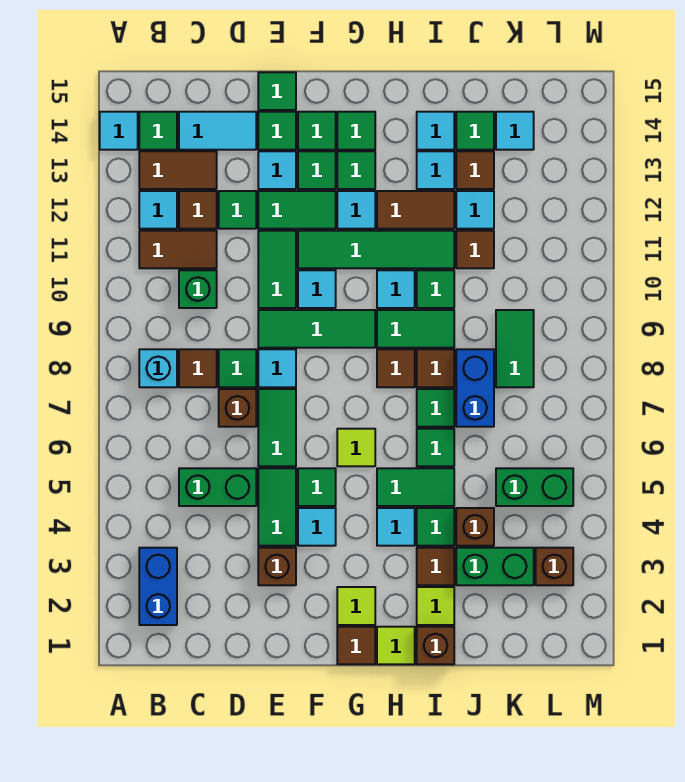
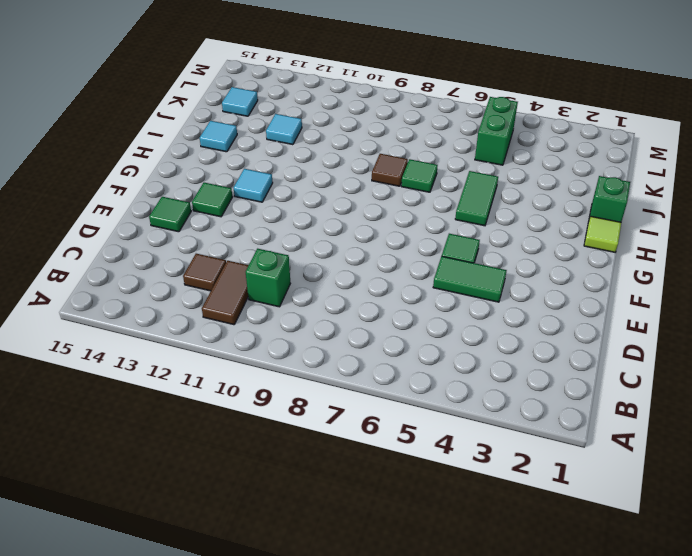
green 1x1 brick [589,176,630,222] -> brown 1x1 brick [417,627,454,664]
none -> cyan 1x1 tile [100,112,138,150]
none -> blue 1x2 brick [139,548,177,625]
none -> cyan 1x1 brick [139,349,177,387]
none -> cyan 1x1 tile [139,191,177,229]

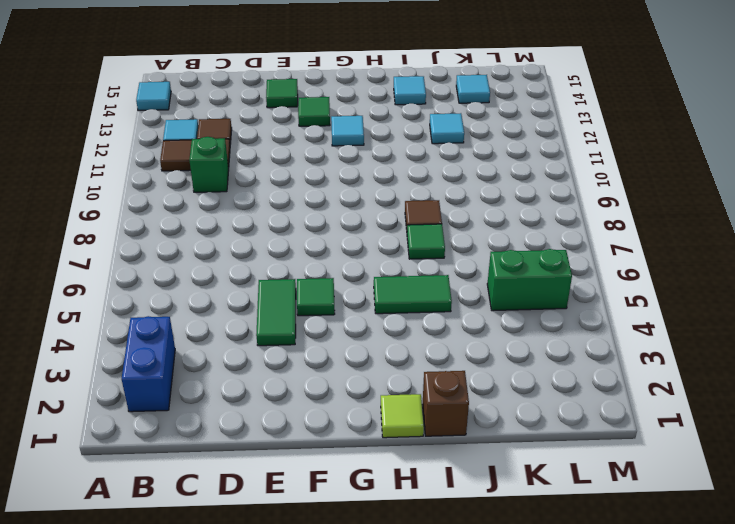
none -> cyan 1x1 brick [139,349,177,387]
none -> brown 1x2 tile [139,151,217,189]
none -> green 1x1 tile [139,112,177,150]
none -> green 1x2 brick [179,468,256,506]

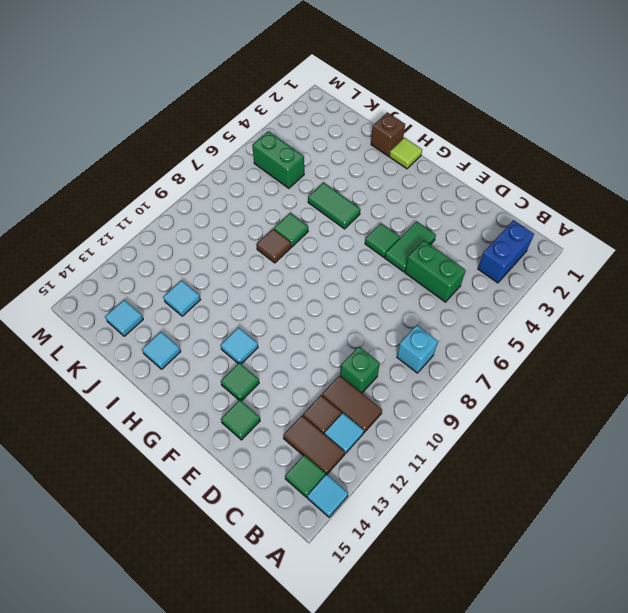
none -> brown 1x1 tile [179,349,217,387]
none -> cyan 1x2 tile [179,112,256,150]
none -> brown 1x1 brick [219,389,256,427]
none -> green 1x1 tile [219,349,256,387]

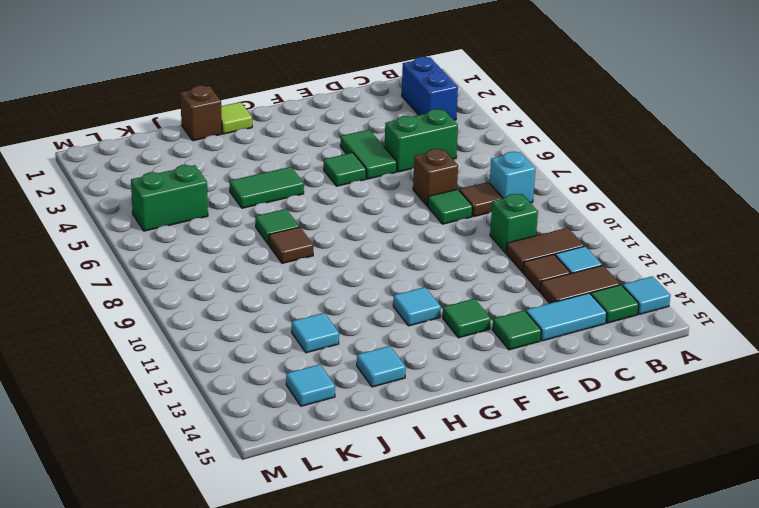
none -> green 1x1 tile [219,191,256,229]
none -> brown 1x1 brick [258,548,296,585]
none -> green 1x2 tile [258,389,296,466]
none -> cyan 1x1 tile [258,349,296,387]

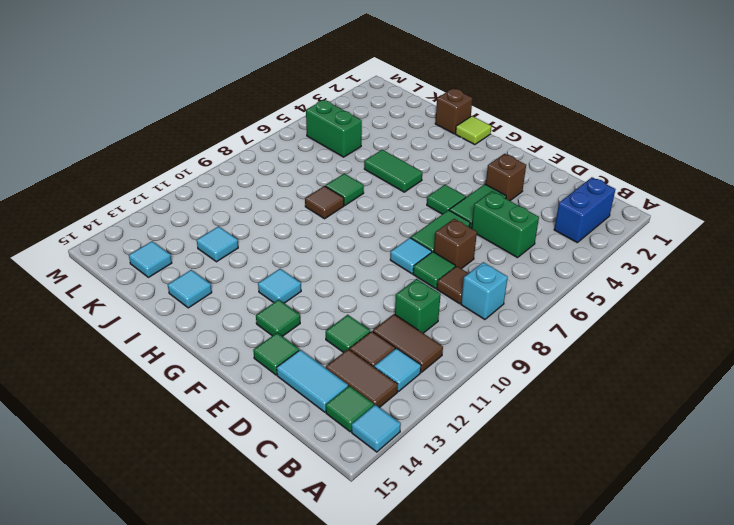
none -> green 1x3 tile [258,310,375,348]
none -> green 1x2 tile [258,231,296,308]
none -> green 1x2 tile [258,191,336,229]
none -> cyan 1x1 tile [258,151,296,189]

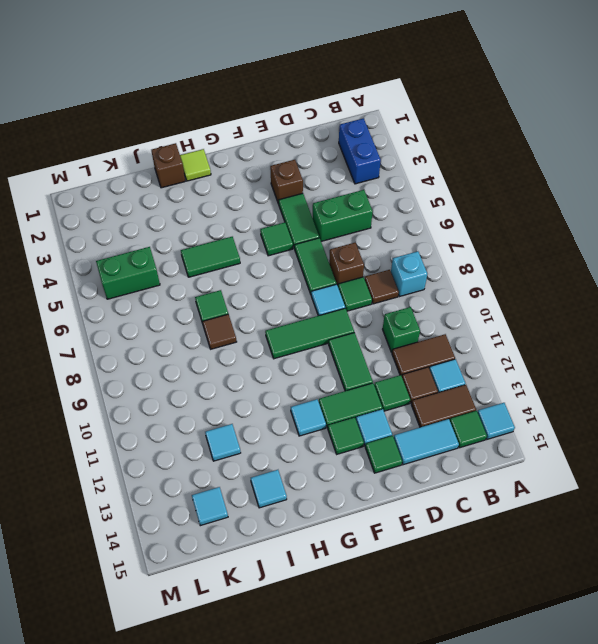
none -> green 1x1 tile [258,72,296,110]
none -> cyan 1x1 tile [298,508,336,546]
none -> cyan 1x1 tile [298,270,336,308]
none -> green 1x4 tile [298,231,454,268]

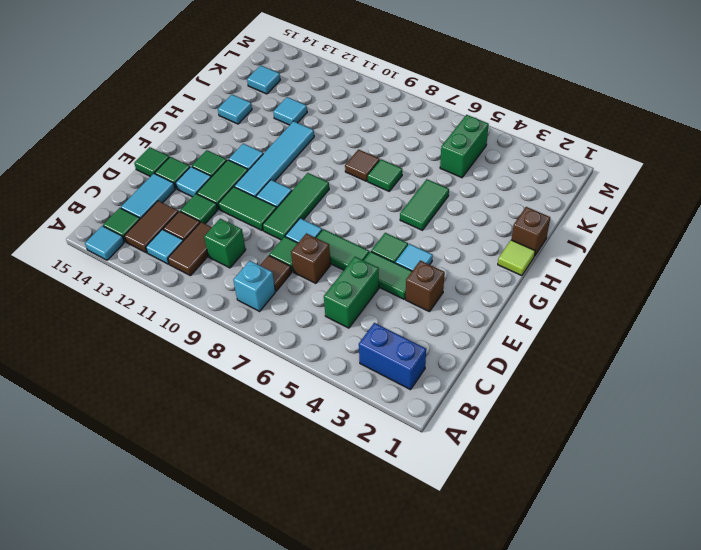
cyan 1x4 tile [234,121,314,197] -> green 1x4 tile [298,231,454,268]
none -> green 1x1 tile [298,112,336,150]
none -> brown 1x1 tile [337,627,375,664]
none -> lime 1x1 tile [337,587,375,625]
none -> lime 1x1 tile [337,429,375,466]

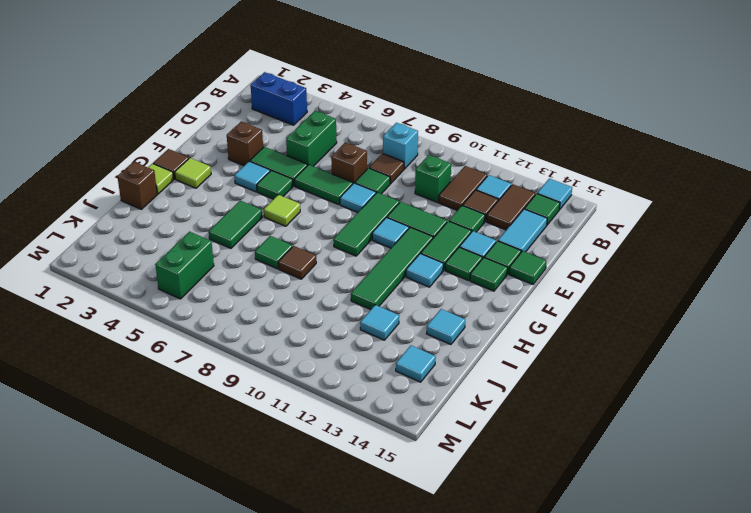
none -> green 1x1 tile [337,151,375,189]
none -> green 1x1 tile [337,112,375,150]
none -> cyan 1x1 tile [377,508,415,546]
none -> brown 1x1 tile [377,349,415,387]

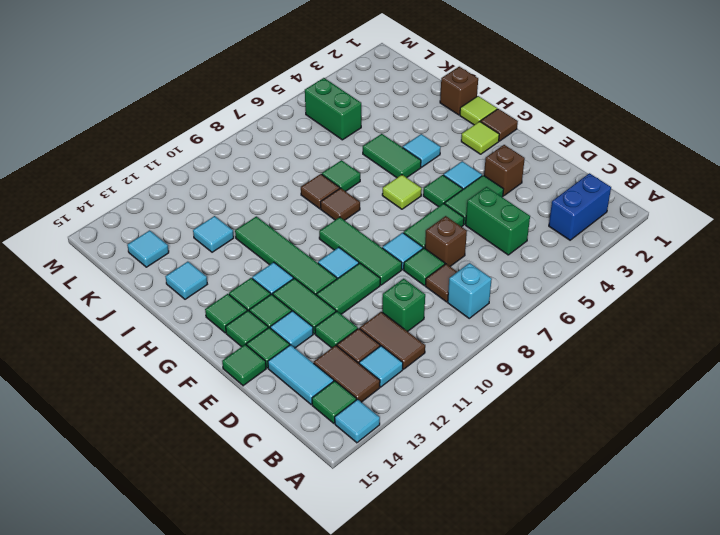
none -> green 1x2 tile [377,310,454,348]
none -> cyan 1x1 tile [377,270,415,308]
none -> brown 1x2 tile [377,191,454,229]
none -> lime 1x1 tile [417,587,454,625]

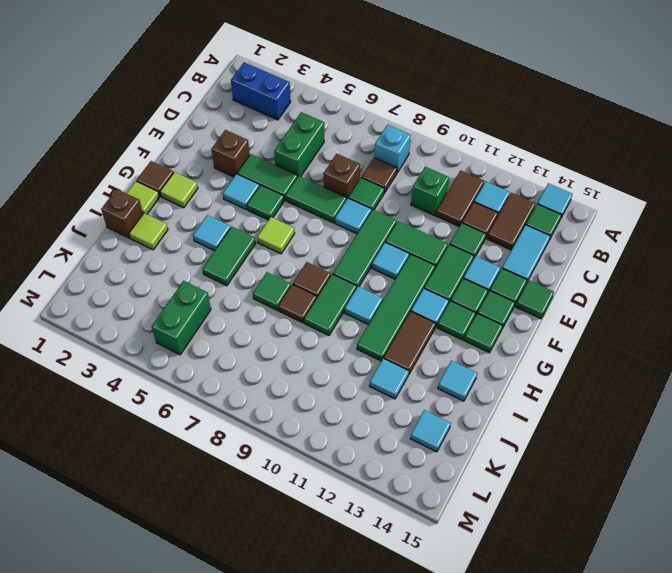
none -> brown 1x1 tile [417,548,454,585]
none -> green 1x1 tile [417,508,454,546]
none -> green 1x1 tile [417,429,454,466]
none -> green 1x1 tile [417,270,454,308]

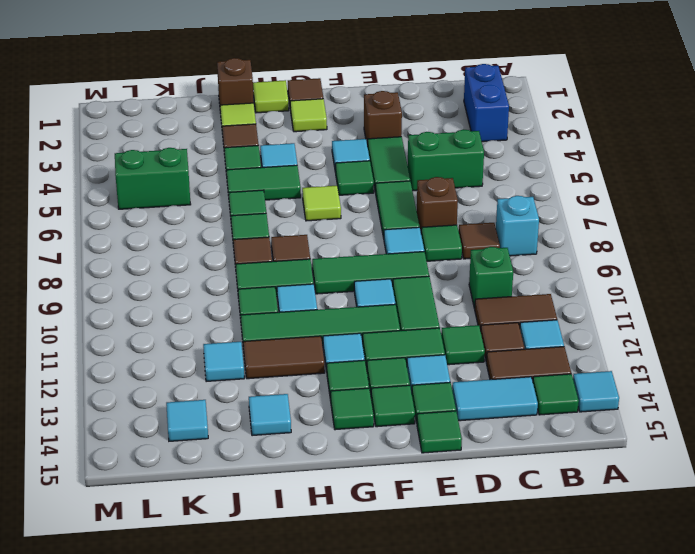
none -> cyan 1x1 tile [417,151,454,189]
none -> green 1x2 brick [456,548,534,585]
none -> brown 1x1 brick [456,508,494,546]
none -> blue 1x2 brick [456,349,494,427]

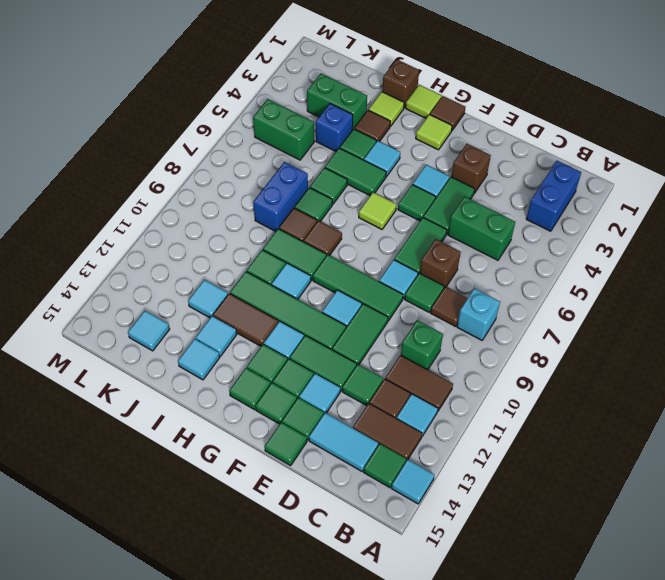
blue 1x1 brick [316,104,353,151] -> brown 1x1 brick [456,508,494,546]
none -> brown 1x1 tile [456,231,494,268]
none -> brown 1x1 tile [456,151,494,189]
none -> green 1x1 tile [456,112,494,150]
none -> green 1x2 tile [496,310,534,387]

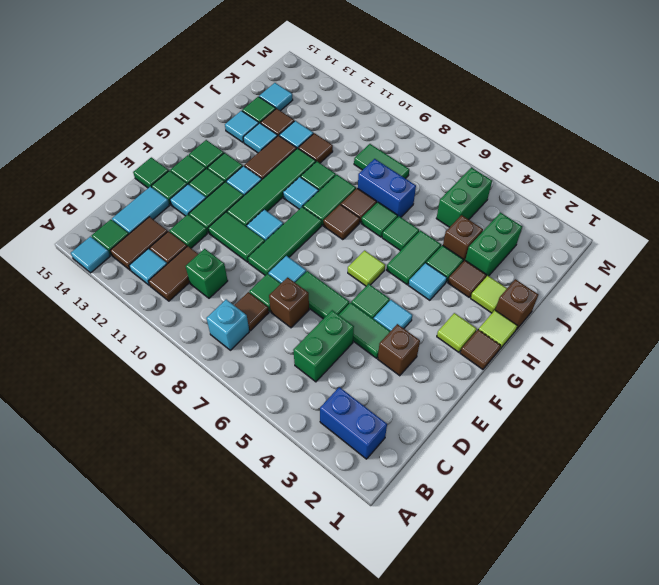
none -> brown 1x1 brick [536,548,573,585]

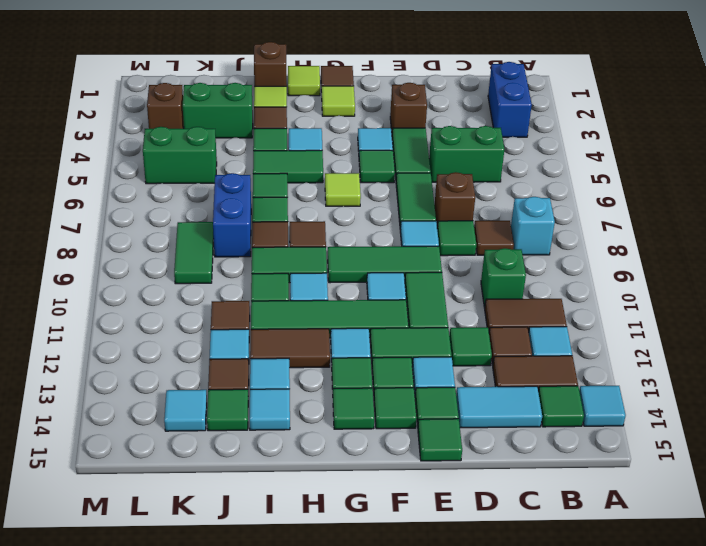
none -> brown 1x1 brick [456,508,494,546]

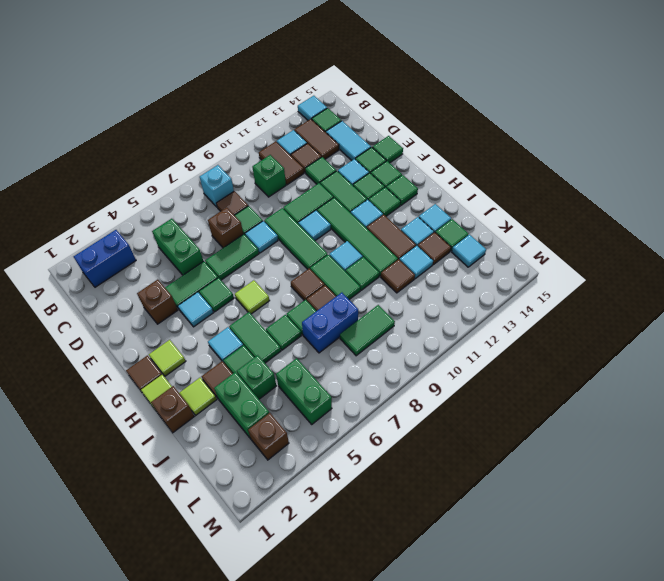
green 1x1 brick [237,355,276,399] -> brown 1x1 brick [456,508,494,546]

